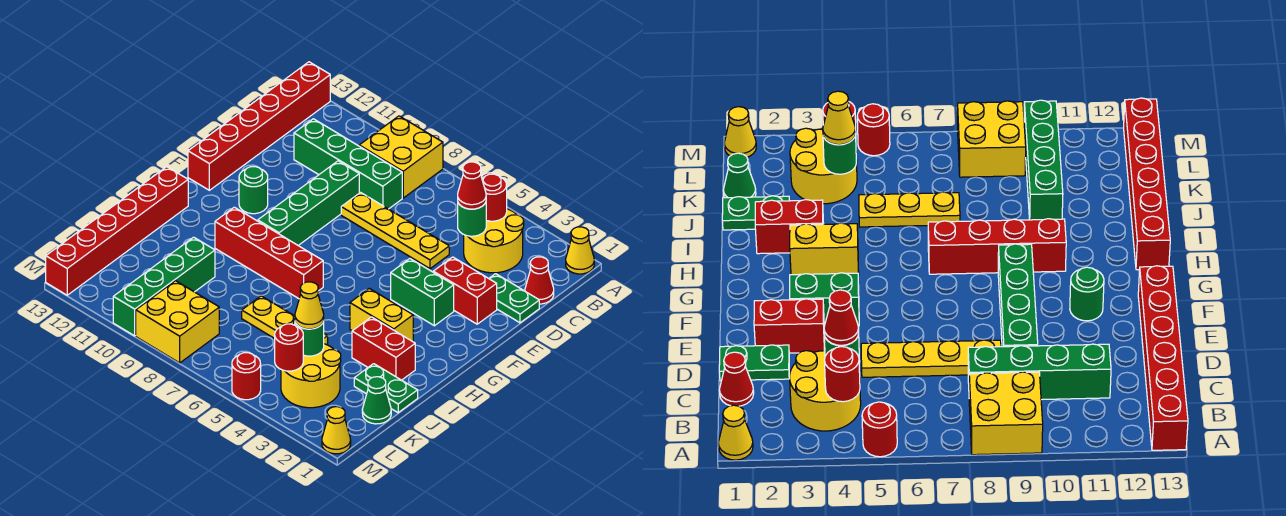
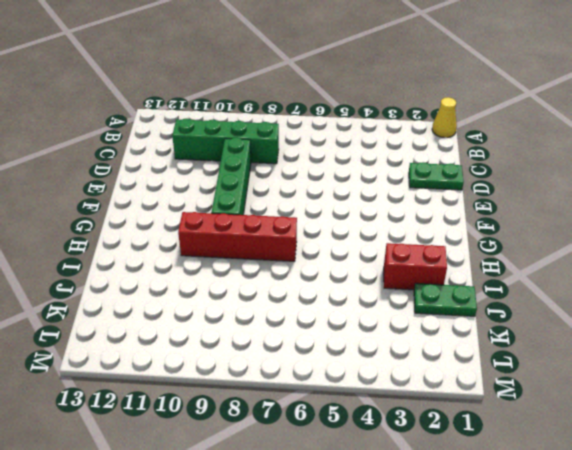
none -> red 1x1 round brick [862,402,897,457]
none -> yellow 2x2 brick [359,116,443,198]
none -> red 1x6 brick [188,62,330,190]
none -> yellow 2x2 round brick [464,209,524,273]

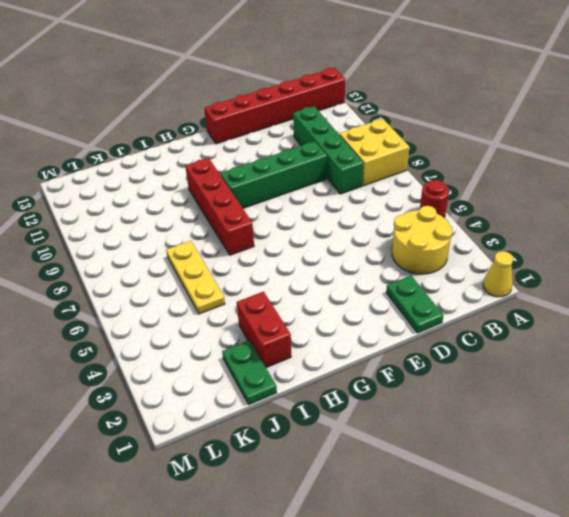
none -> red 1x1 cone [525,257,554,304]
none -> yellow 1x4 plate [341,193,449,269]
none -> red 1x2 brick [433,257,497,324]
none -> green 1x2 brick [391,259,454,326]

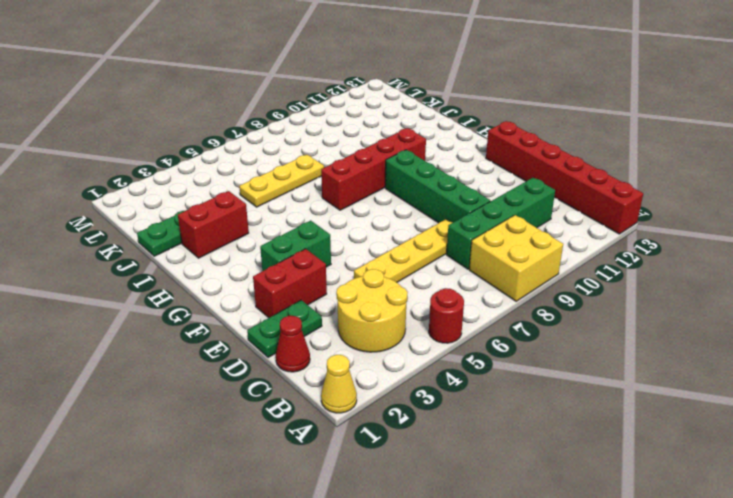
none -> green 1x1 round brick [239,167,268,214]
none -> yellow 1x2 brick [350,288,413,342]
none -> red 1x6 brick [46,167,188,295]
none -> green 1x4 brick [113,237,215,336]

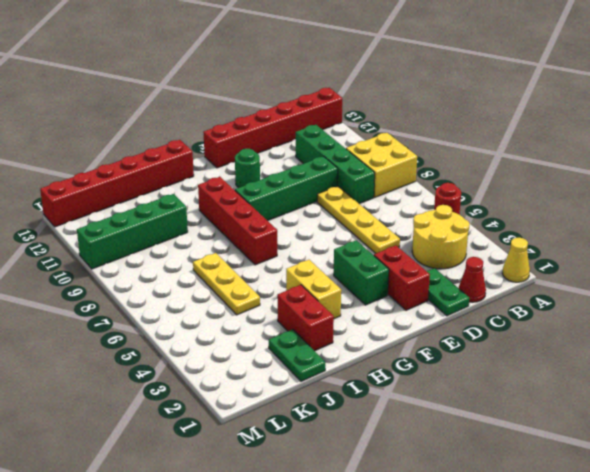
none -> green 1x1 cone [362,377,391,424]
none -> yellow 2x2 round brick [281,344,341,408]
none -> yellow 2x2 brick [136,281,219,363]
none -> yellow 1x1 cone [322,407,351,454]

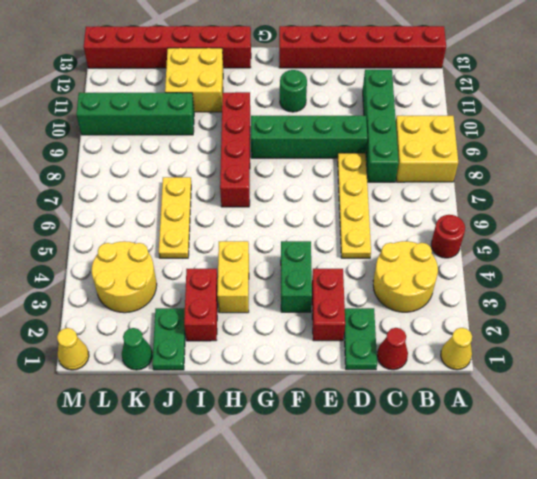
yellow 2x2 brick [165,48,223,112] -> yellow 2x2 brick moved to [136,281,219,363]
none -> red 1x1 round brick [232,353,261,400]
none -> red 1x1 round brick [482,174,507,221]
none -> green 1x1 round brick [458,202,486,236]
none -> green 1x1 round brick [295,322,324,356]

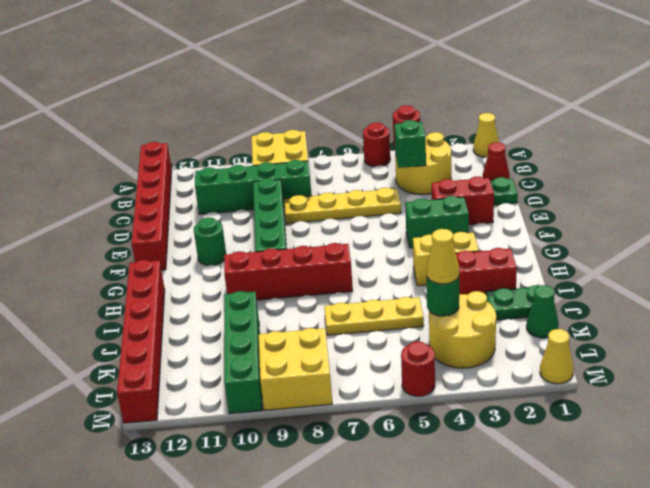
green 1x1 brick [394,120,426,168] -> green 1x1 round brick [458,202,486,236]
none -> red 1x1 round brick [275,324,303,371]
none -> red 1x1 cone [458,162,486,209]

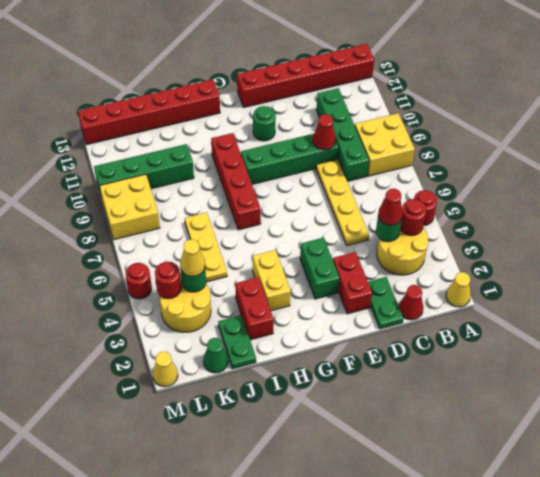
red 1x1 cone [313,114,336,150] -> none

